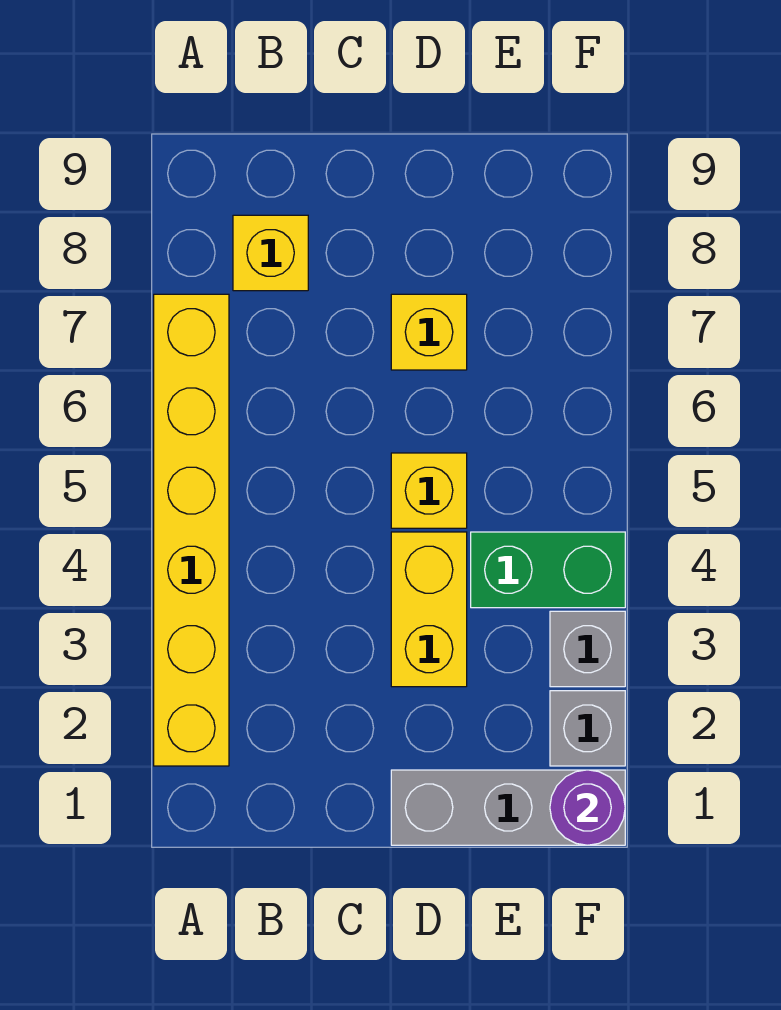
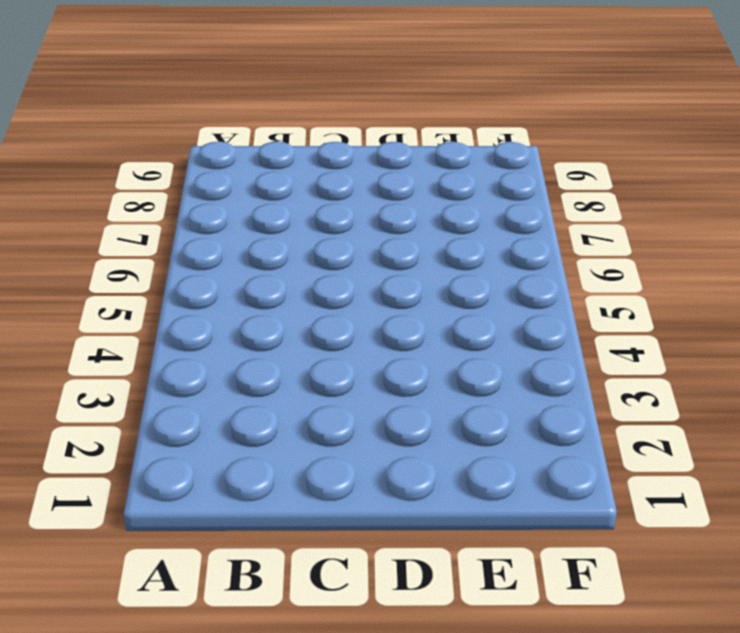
none -> yellow 1x6 brick [154,294,229,766]
none -> yellow 1x1 brick [233,215,308,291]

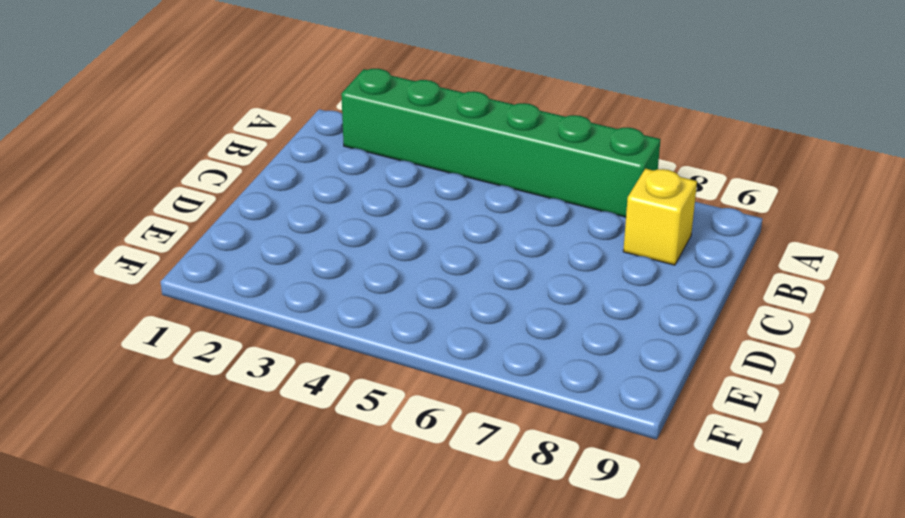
green 1x6 brick [341,69,660,217] -> yellow 1x6 brick [154,294,229,766]
none -> grey 1x3 brick [391,770,625,845]
none -> yellow 1x2 brick [391,532,467,687]

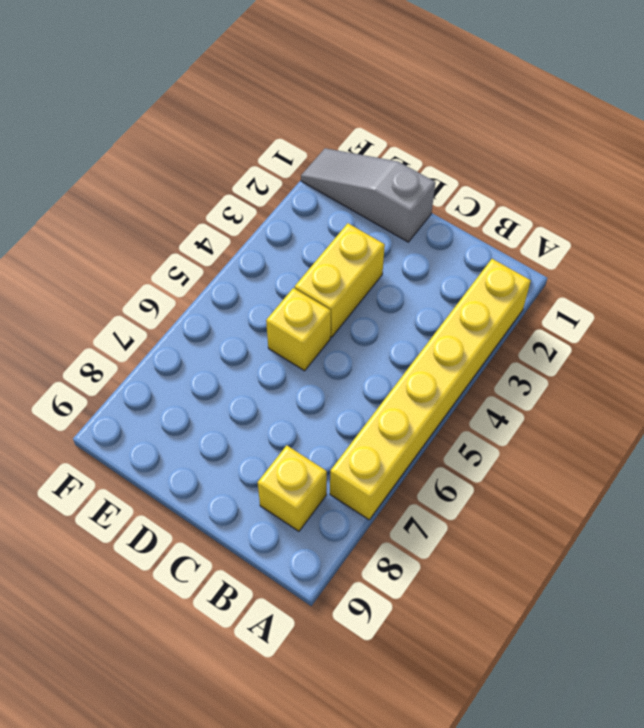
grey 1x3 slope [301,148,435,242] -> grey 1x3 brick [391,770,625,845]
none -> yellow 1x1 brick [391,294,467,370]
none -> green 1x2 brick [471,532,625,608]

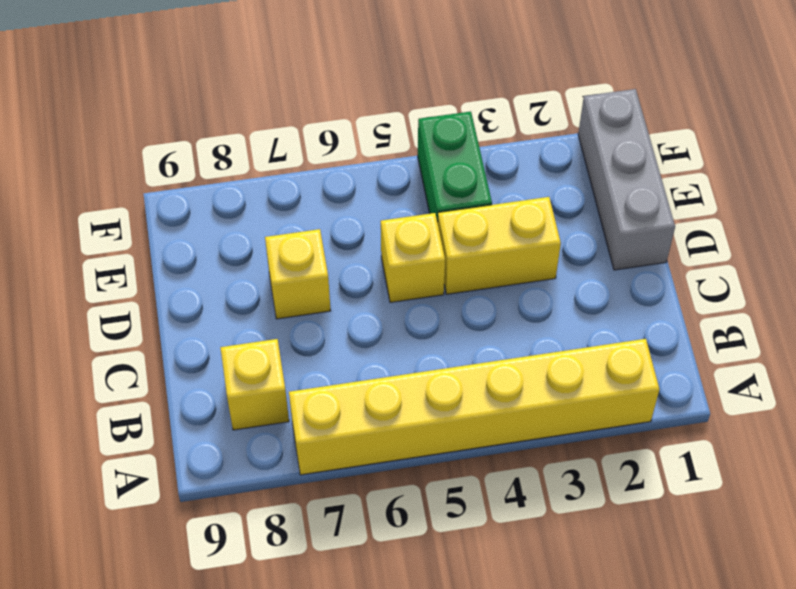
none -> grey 1x1 brick [550,691,625,766]
none -> grey 1x1 brick [550,611,625,687]

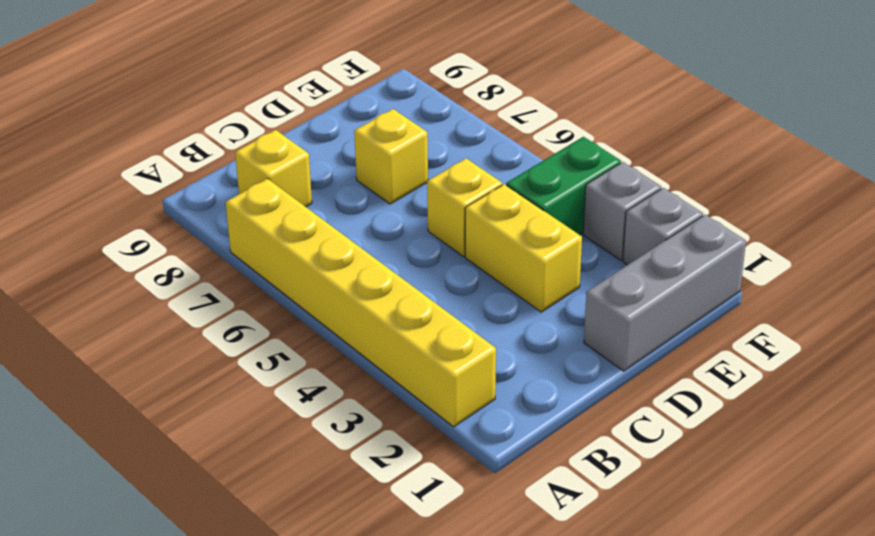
none -> purple 1x1 round brick [550,770,625,845]

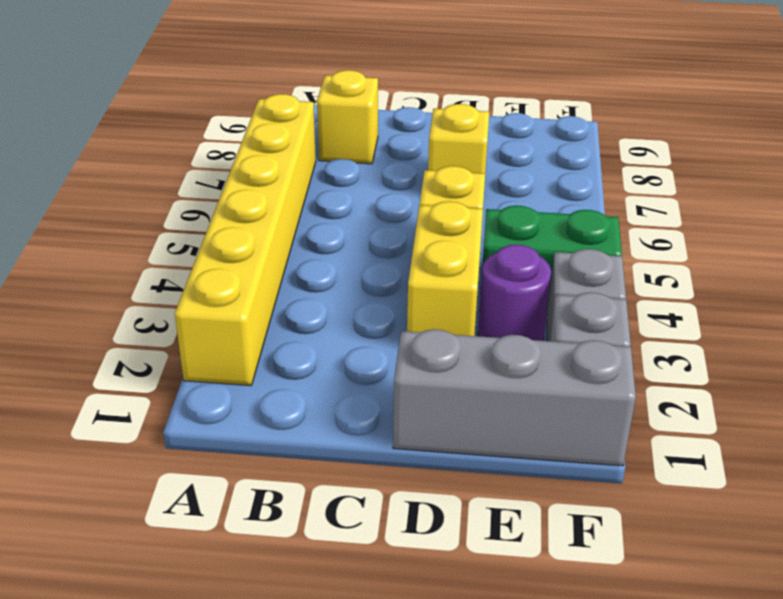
purple 1x1 round brick [478,244,551,341] -> purple 1x1 round brick moved to [550,770,625,845]

